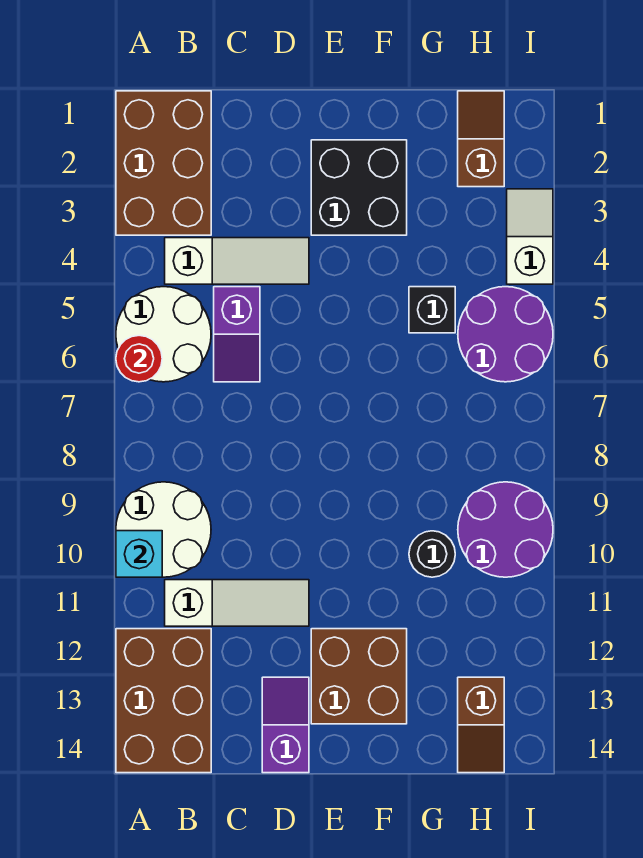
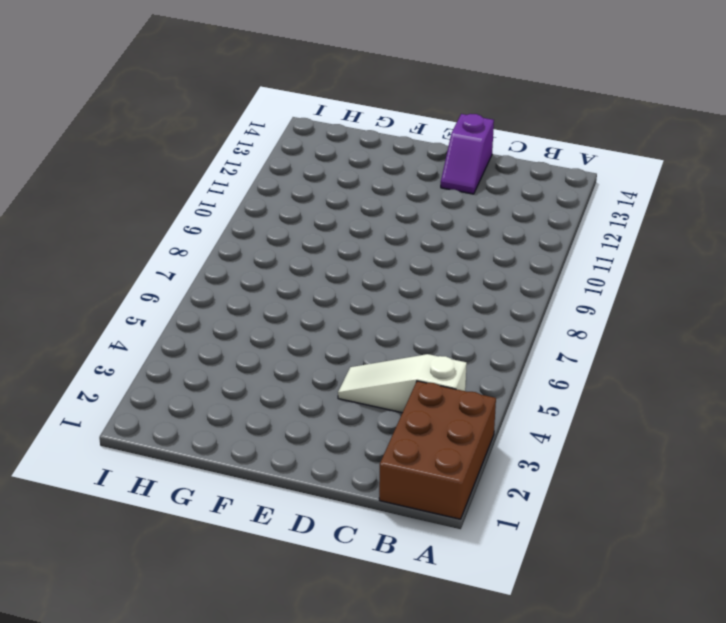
none -> white 2x2 round brick [116,287,211,382]
none -> white 2x2 round brick [116,482,211,577]
none -> brown 2x3 brick [116,629,211,773]

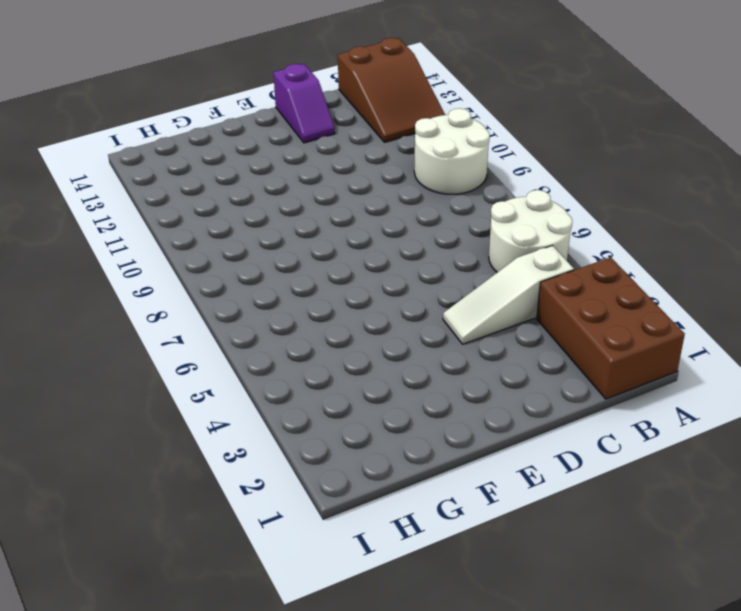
brown 2x3 slope [338,38,445,142] -> brown 2x3 brick [116,629,211,773]
none -> white 1x3 slope [165,580,309,626]
none -> purple 1x2 slope [214,287,260,382]
none -> black 2x2 brick [311,140,407,235]

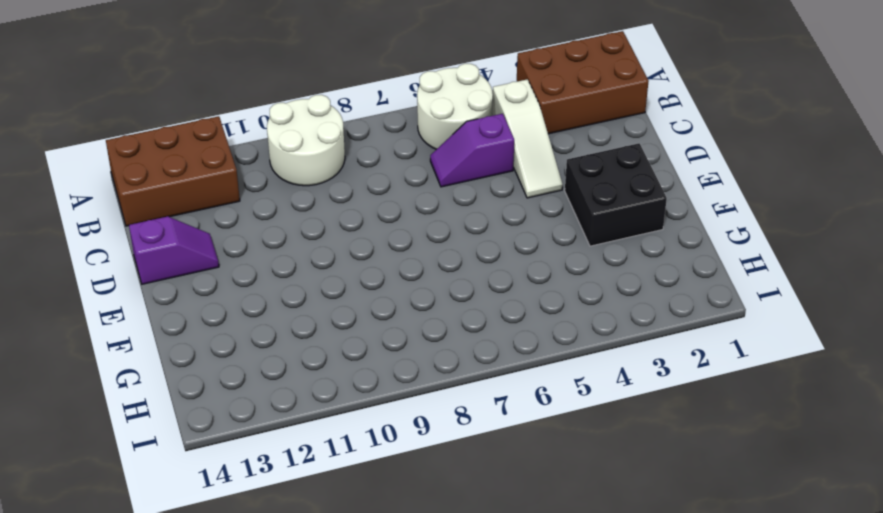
none -> white 1x3 slope [165,580,309,626]
none -> brown 2x2 brick [311,629,407,724]
none -> black 1x1 brick [409,287,455,333]

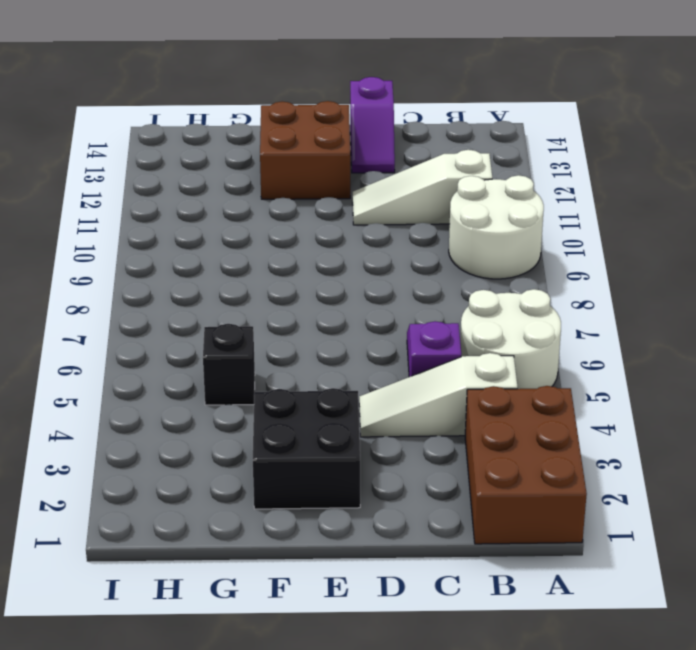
none -> brown 2x3 brick [116,629,211,773]
none -> black 1x1 round brick [409,531,455,577]
none -> brown 1x2 slope [458,91,504,187]

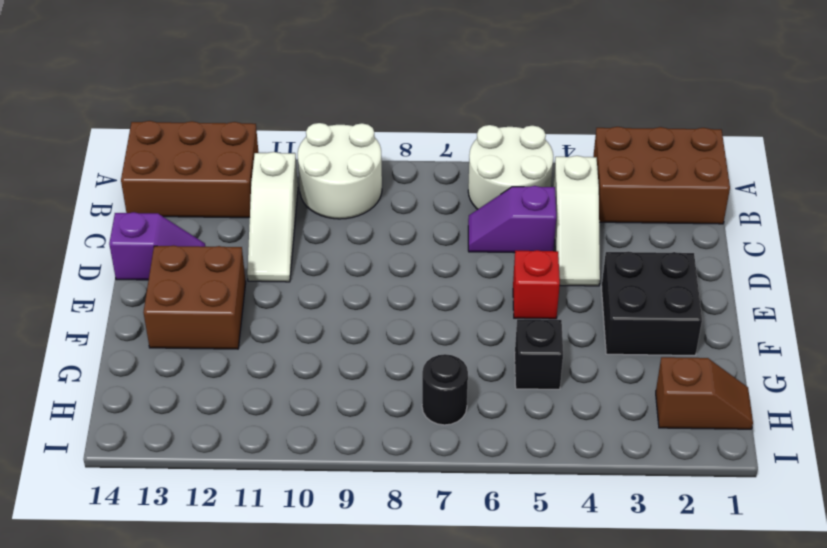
red 1x1 brick [513,250,560,319] -> none
black 1x1 round brick [422,354,468,425] -> black 1x1 round brick moved to [409,531,455,577]
none -> purple 2x2 round brick [458,287,553,382]
none -> purple 2x2 round brick [458,482,553,577]
none -> brown 1x2 slope [458,677,504,773]

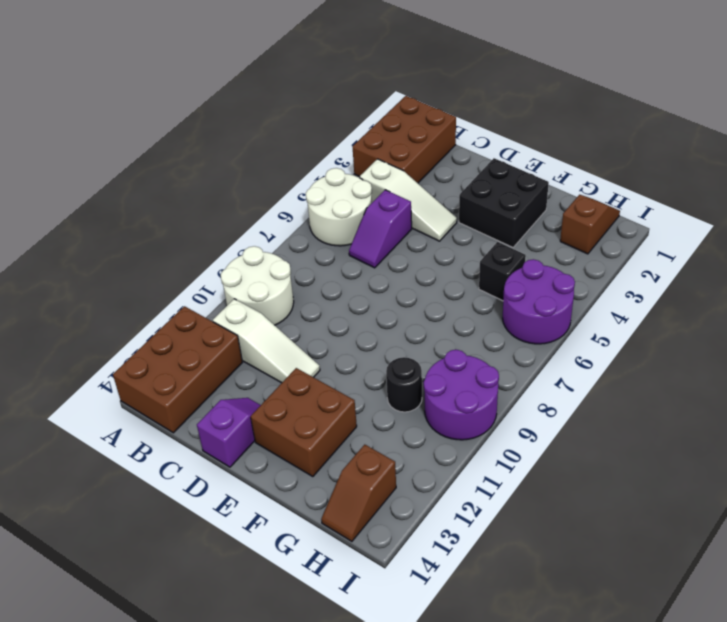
none -> white 1x2 slope [507,189,553,284]
none -> red 1x1 round brick [116,335,162,382]
none -> cyan 1x1 brick [116,531,162,577]

